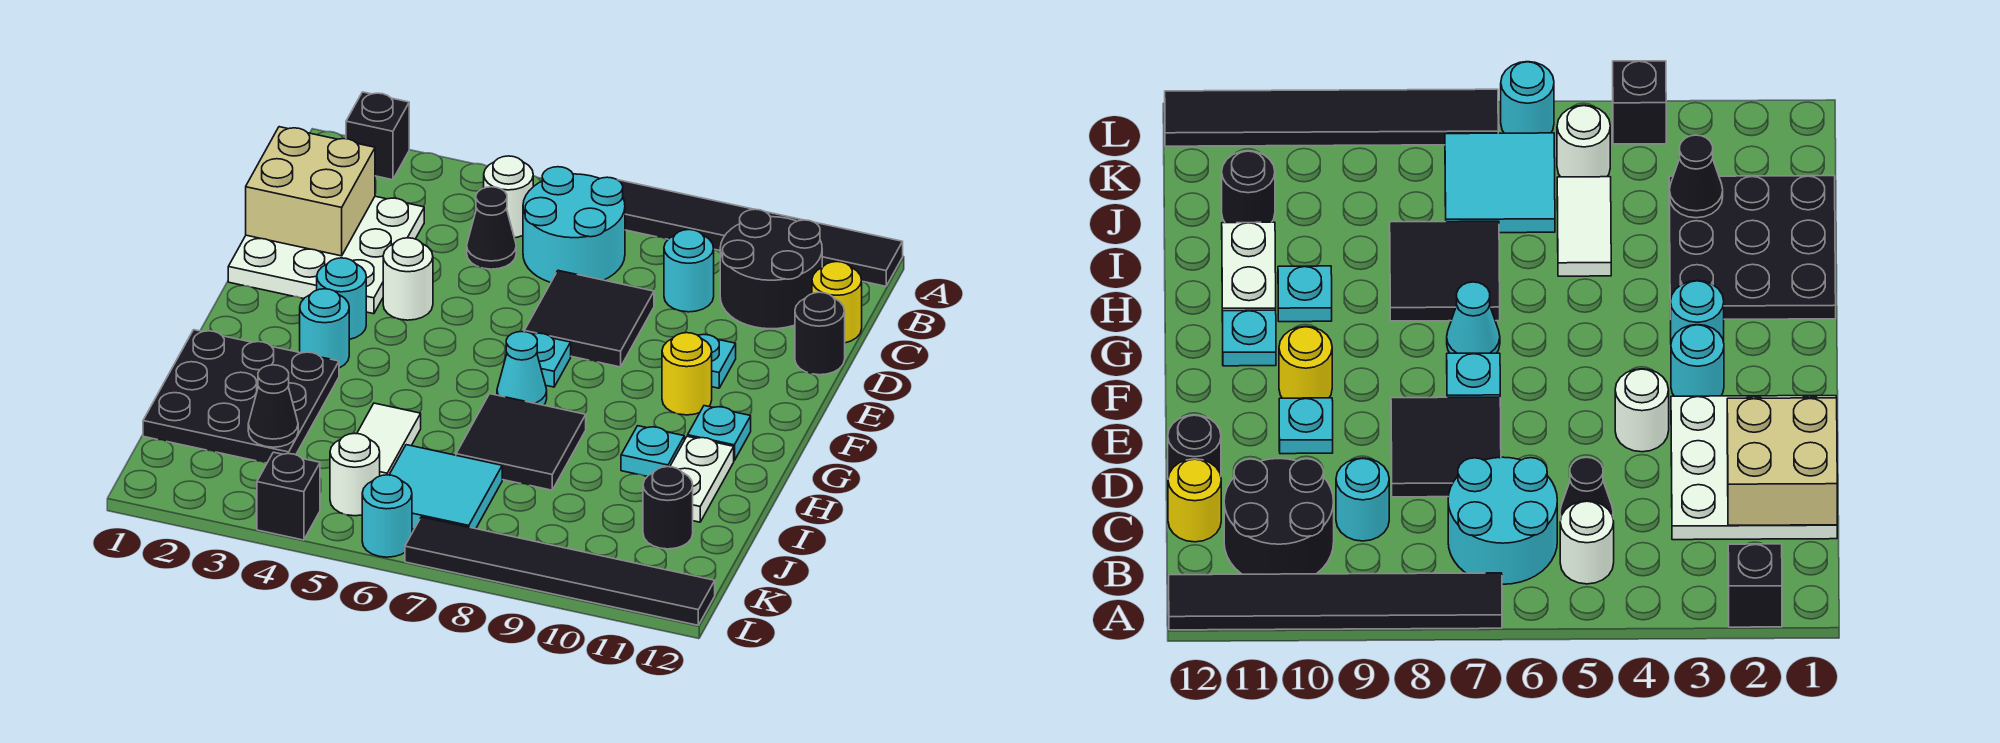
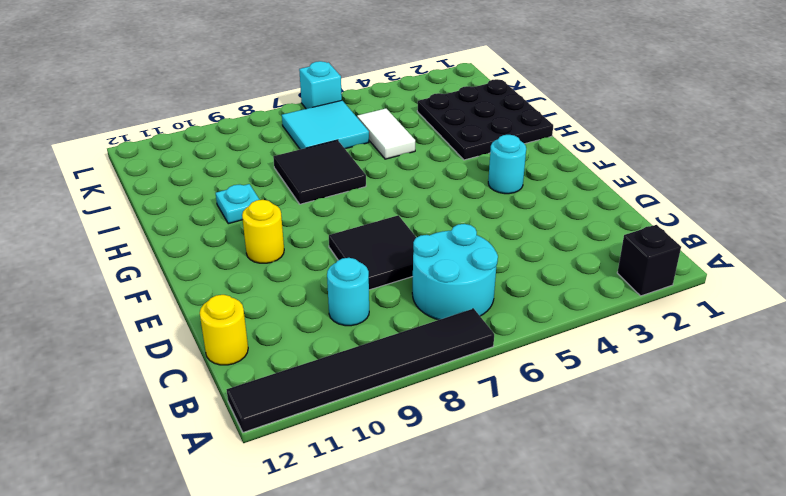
cyan 1x1 brick [299,61,342,109] -> cyan 1x1 round brick [362,475,412,557]
none -> white 1x1 round brick [484,156,533,238]
none -> black 2x2 round brick [720,209,822,329]
none -> white 3x3 plate [228,196,424,314]
none -> black 1x1 cone [467,187,516,269]

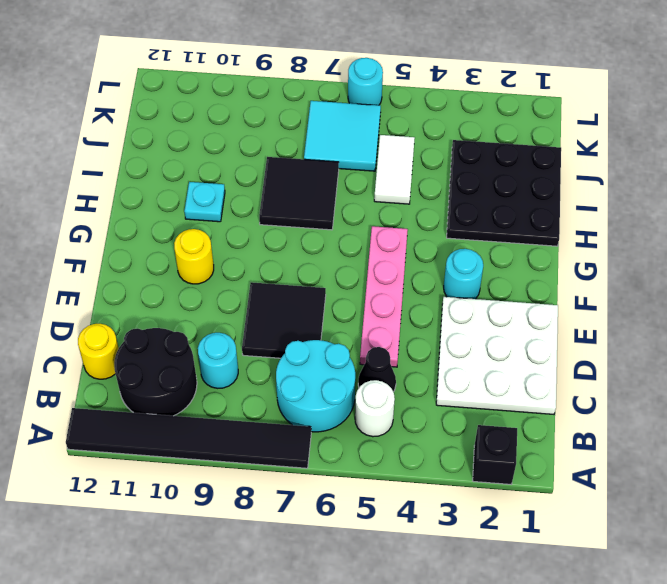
pink 1x4 plate [360,226,408,367] -> none
none -> black 1x1 round brick [795,292,845,375]
none -> white 1x1 round brick [383,238,433,320]
none -> cyan 1x1 plate [698,334,736,388]
none -> cyan 1x1 plate [533,333,571,387]

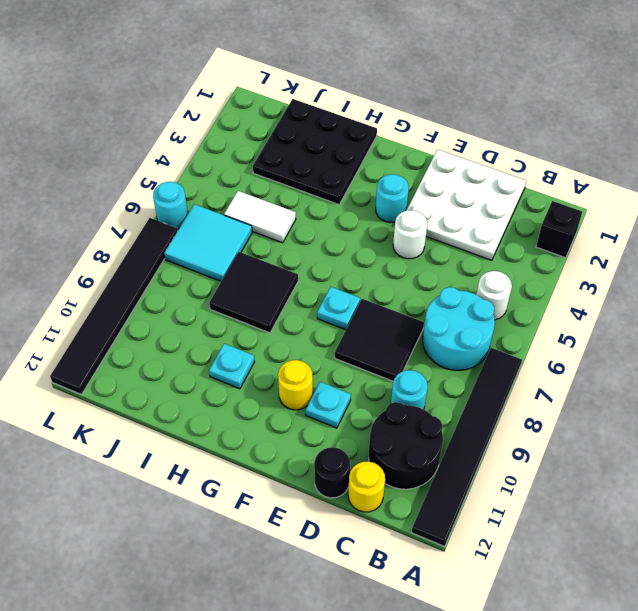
none -> black 1x1 cone [467,187,516,269]
none -> cyan 1x1 round brick [300,289,349,368]
none -> cyan 1x1 cone [497,332,547,405]
none -> cyan 1x1 plate [688,406,751,461]

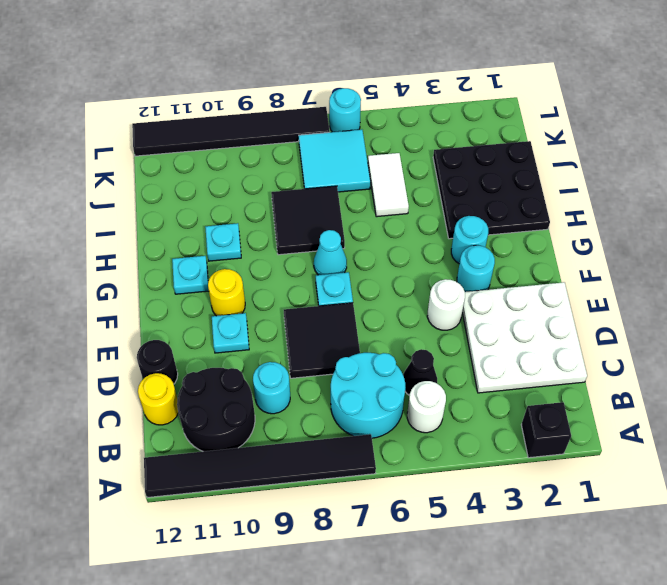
none -> white 1x2 plate [670,436,734,522]
none -> black 1x1 round brick [643,467,693,549]
none -> white 1x1 round brick [330,433,380,516]
none -> black 1x1 brick [257,452,320,540]

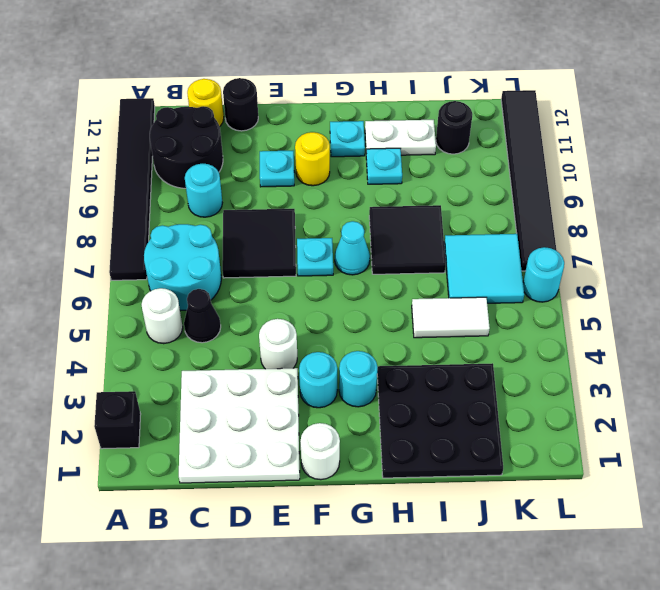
white 1x1 round brick [300,423,340,480] -> white 1x1 round brick moved to [330,433,380,516]
none -> black 1x1 brick [257,452,320,540]
none -> tan 2x2 brick [246,127,375,256]
none -> black 1x1 cone [248,365,298,447]

